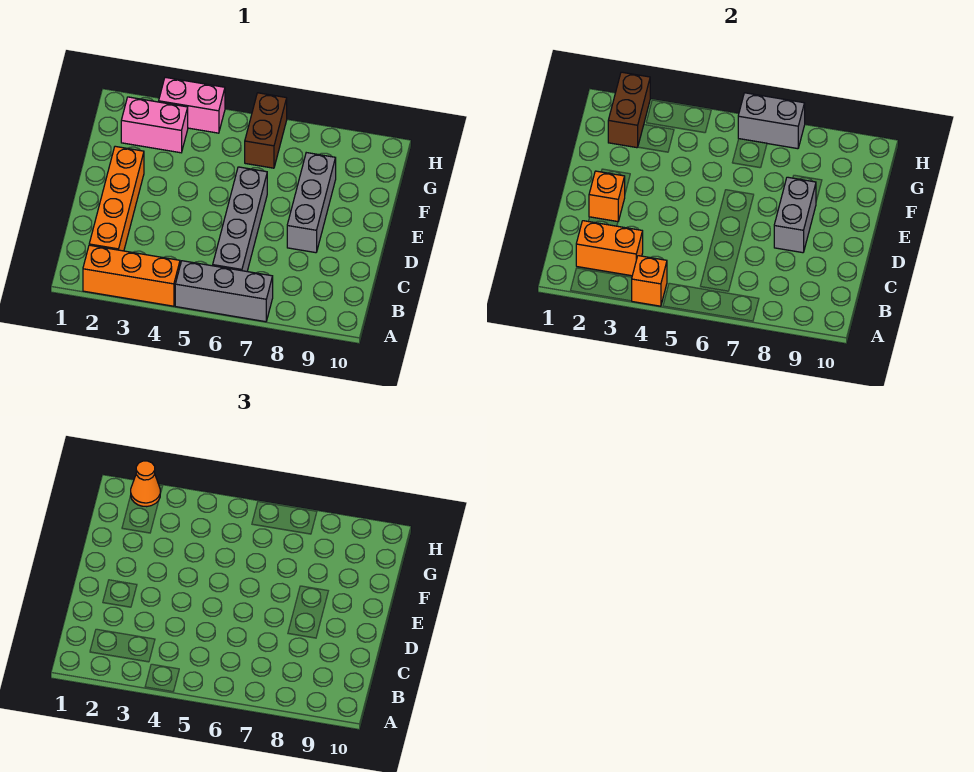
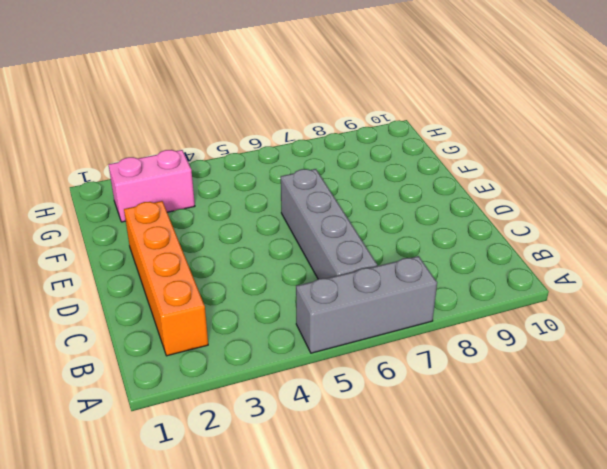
none -> orange 1x3 brick [83,245,180,306]
none -> grey 1x3 brick [287,153,336,253]
none -> brown 1x2 brick [245,93,287,168]

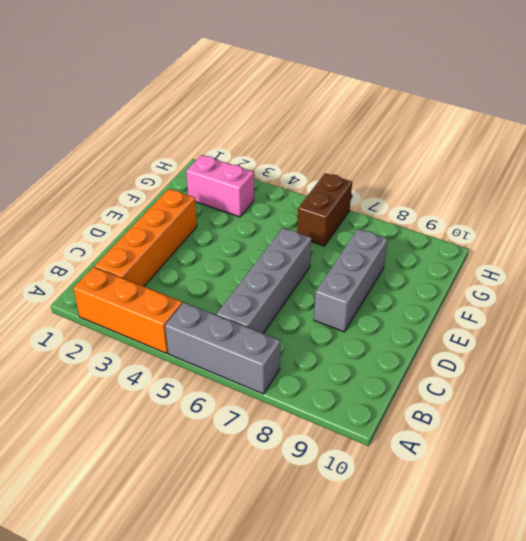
none -> pink 1x2 brick [159,77,225,133]
none -> orange 1x1 brick [632,256,667,306]
none -> orange 1x2 brick [576,221,643,276]

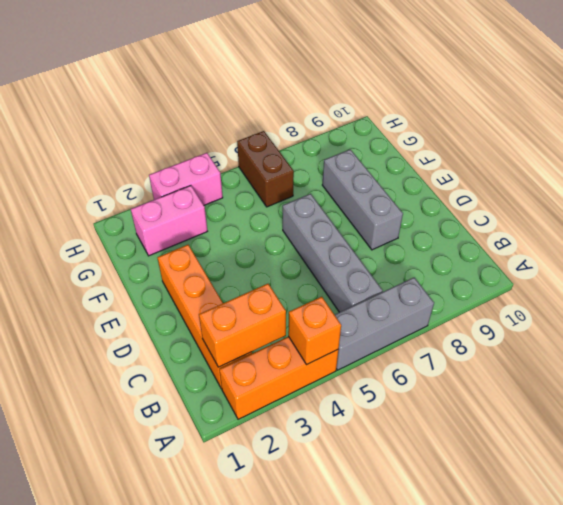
none -> orange 1x1 brick [589,171,625,222]
none -> grey 1x2 brick [774,177,816,253]
none -> brown 1x2 brick [608,72,650,148]

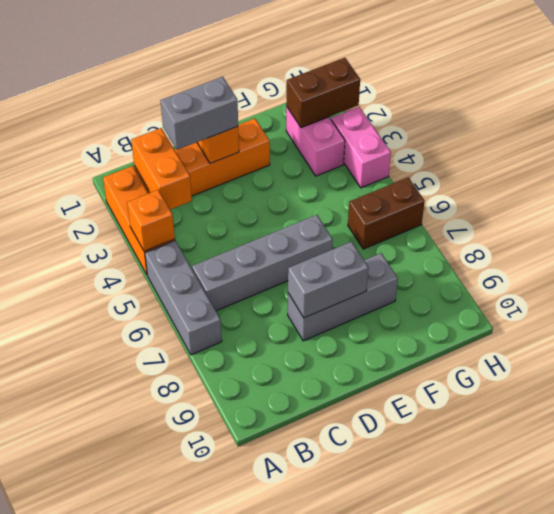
grey 1x2 brick [160,77,238,150] -> grey 1x2 brick turned to [738,93,805,149]
none -> orange 1x1 cone [131,461,160,507]

